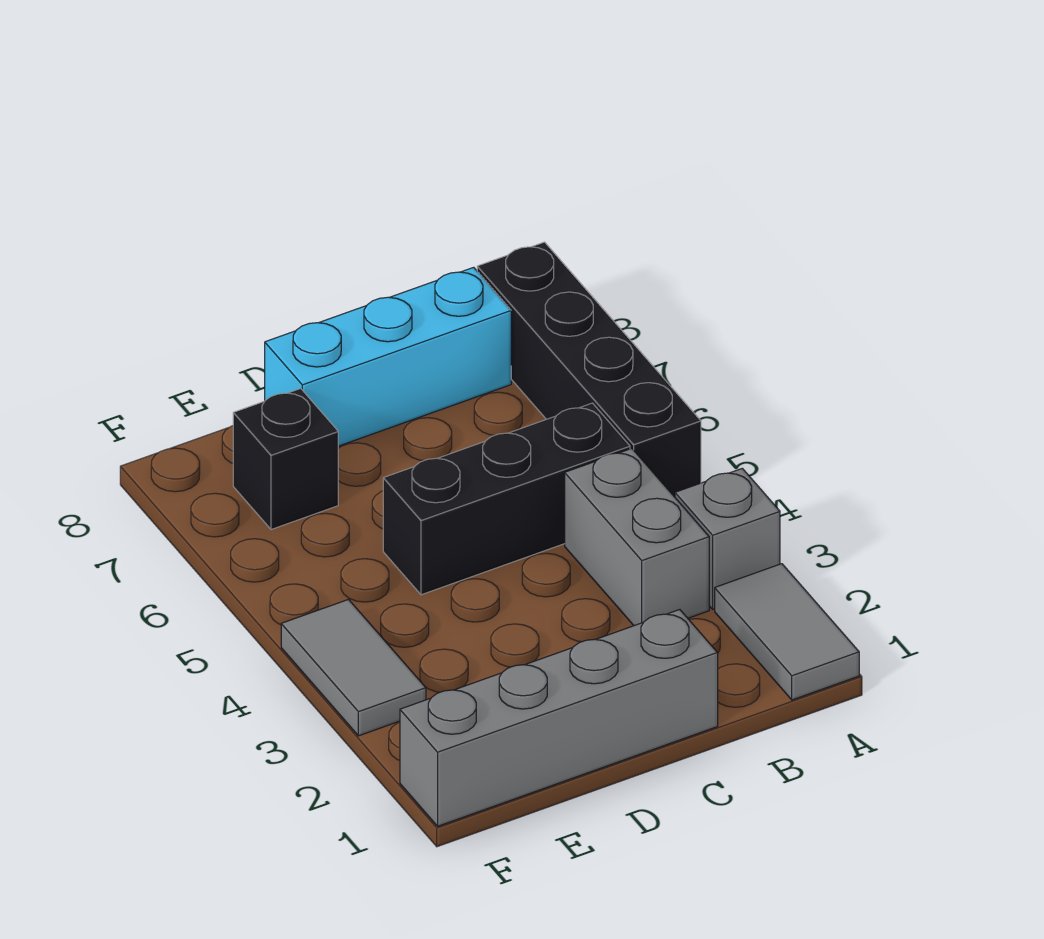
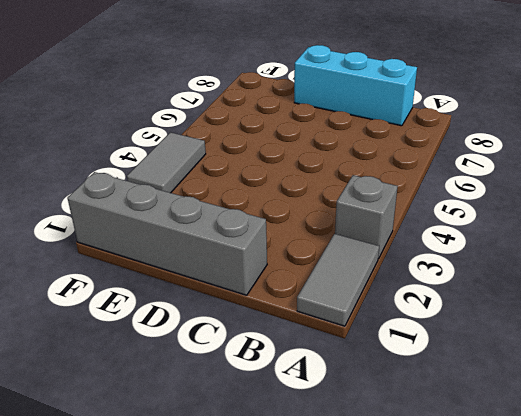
none -> black 1x4 brick [477,242,701,497]
none -> grey 1x2 brick [565,449,709,626]

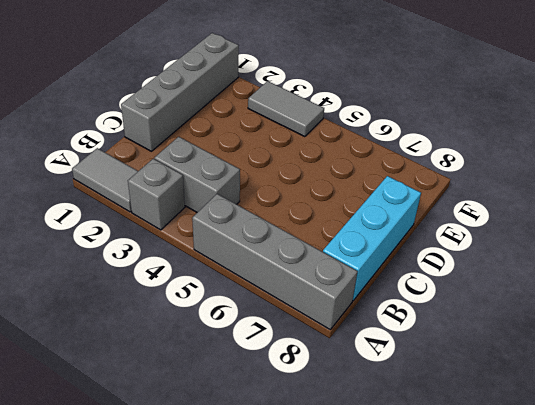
grey 1x4 brick [192,194,358,329] -> black 1x4 brick [477,242,701,497]
none -> black 1x3 brick [383,403,630,595]
none -> black 1x1 brick [233,388,338,530]

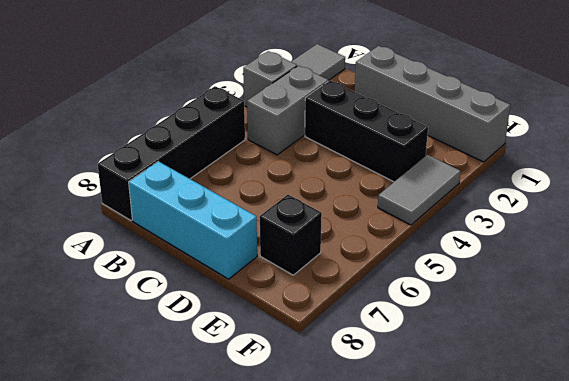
black 1x3 brick [305,81,428,182] -> black 1x3 brick moved to [383,403,630,595]

